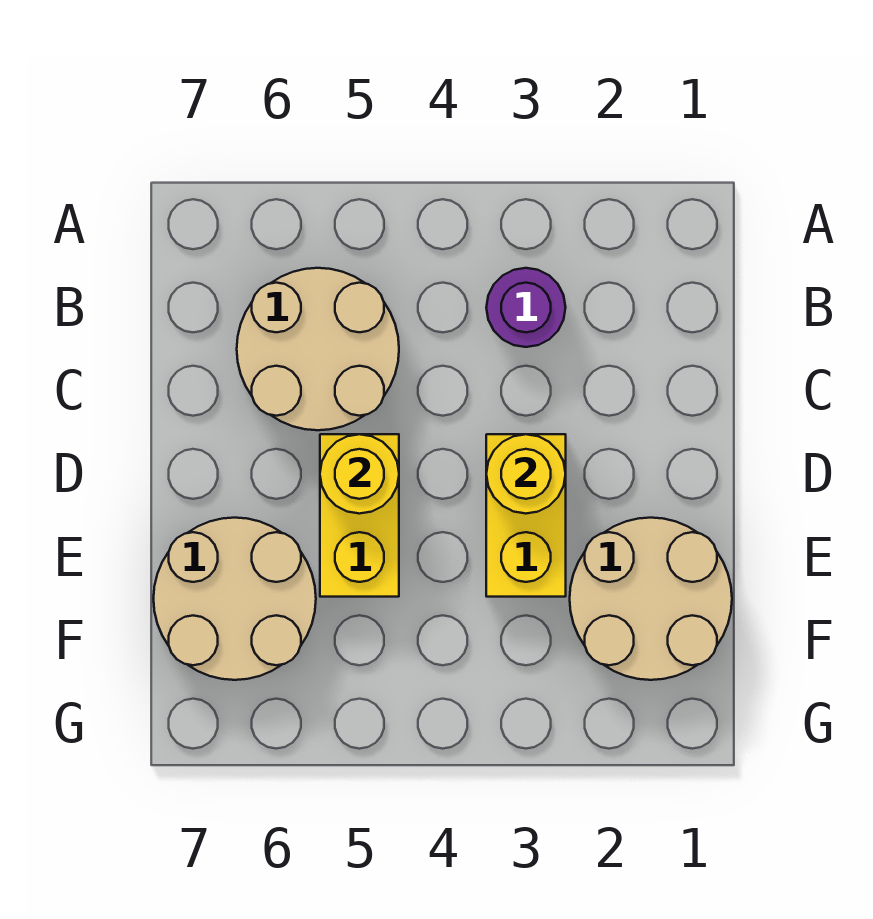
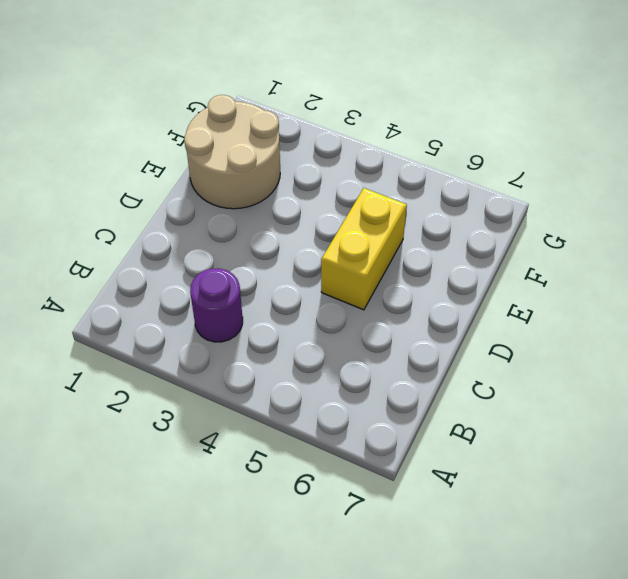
none -> tan 2x2 round brick [237,268,399,430]
none -> yellow 1x2 brick [486,434,566,597]

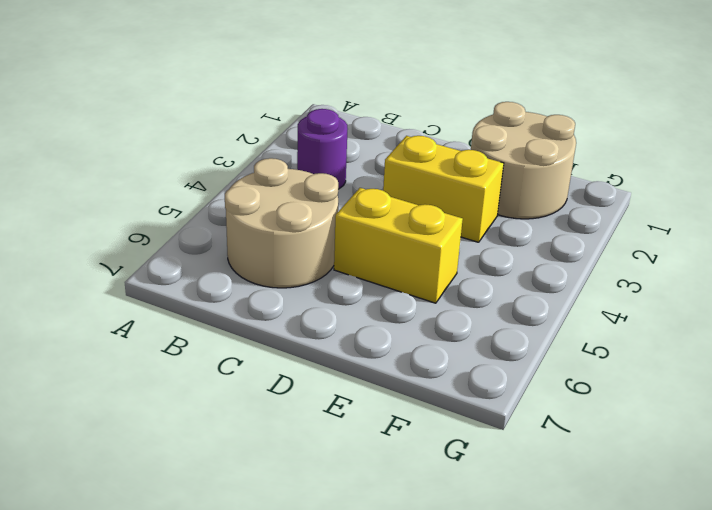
none -> tan 2x2 round brick [154,518,316,680]
none -> yellow 1x1 round brick [486,434,566,514]

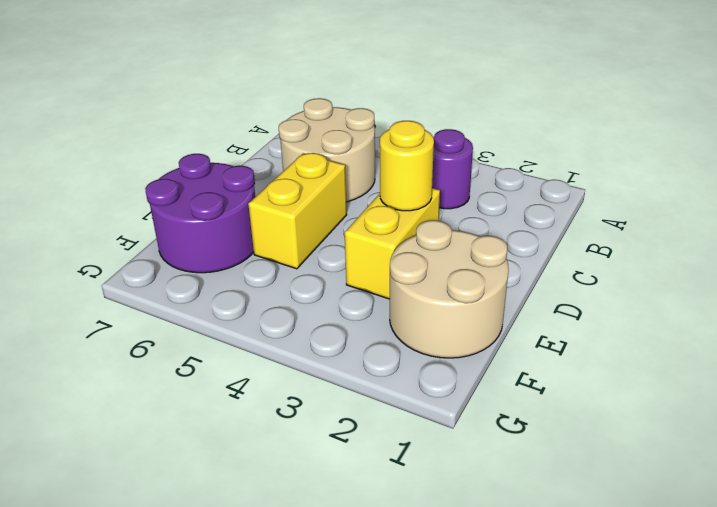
purple 2x2 round brick [145,154,255,273] -> tan 2x2 round brick [154,518,316,680]
none -> yellow 1x1 round brick [320,434,399,514]

